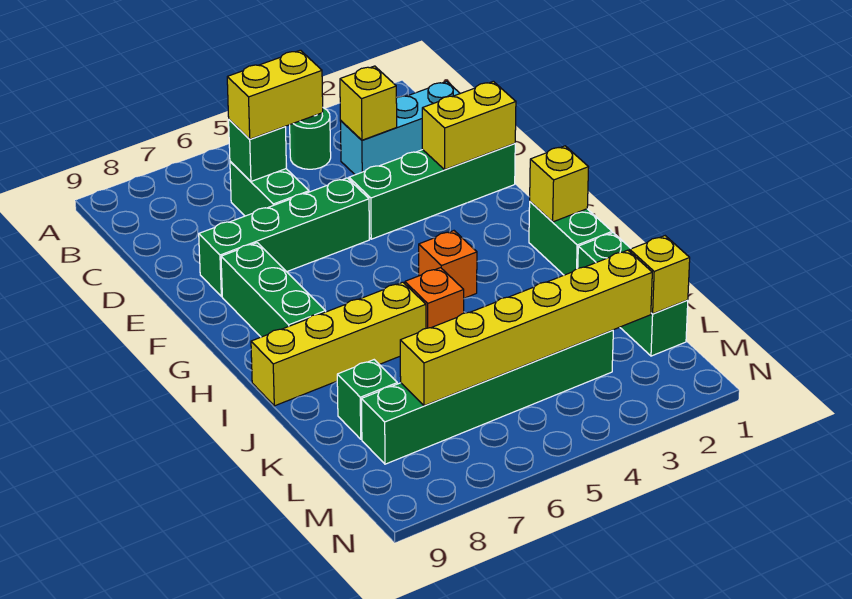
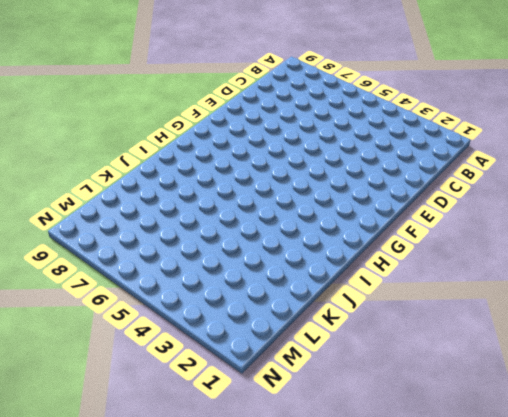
none -> green 1x1 round brick [290,108,331,169]
none -> cyan 1x3 brick [341,81,460,175]
none -> green 1x2 brick [230,161,309,216]

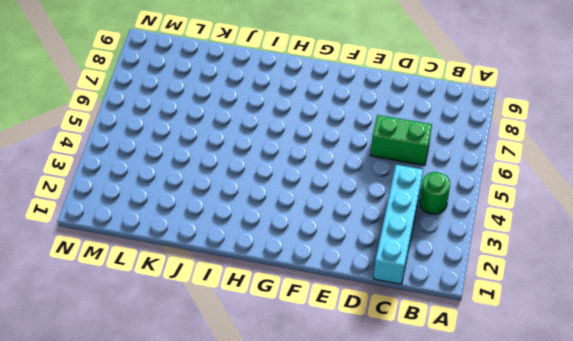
cyan 1x4 brick [374,165,423,284] -> cyan 1x3 brick [341,81,460,175]
none -> green 1x4 brick [349,144,515,239]
none -> green 1x4 brick [199,178,369,297]
none -> green 1x3 brick [221,243,326,337]

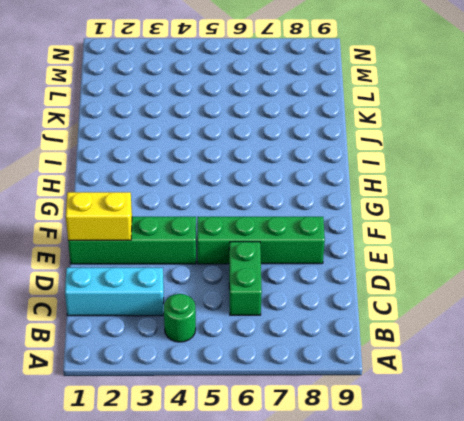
none -> green 1x3 brick [221,243,326,337]
none -> green 1x2 brick [529,202,612,275]
none -> orange 1x1 brick [419,231,477,298]

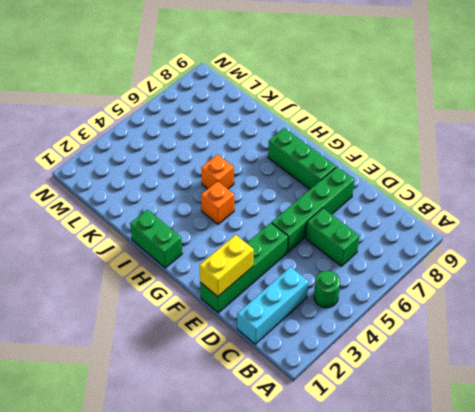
none -> yellow 1x4 brick [251,282,426,406]
none -> green 1x3 brick [578,233,688,356]
none -> green 1x1 brick [337,360,397,439]

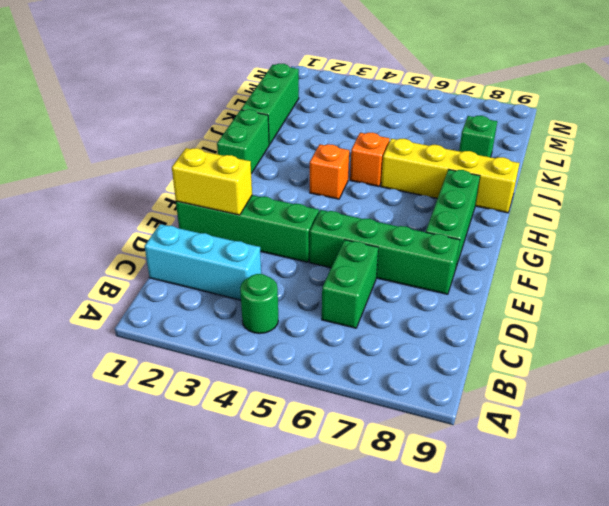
none -> green 1x6 brick [361,330,613,464]
none -> yellow 1x1 brick [340,66,397,140]
none -> green 1x1 brick [229,120,286,181]

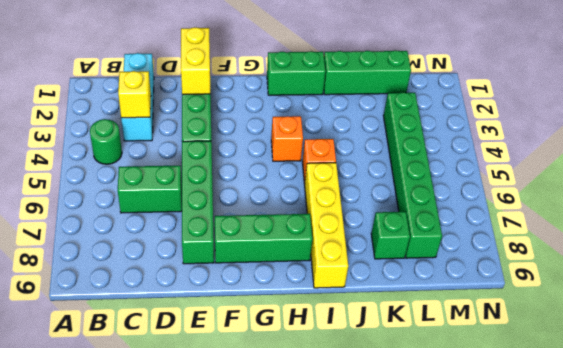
none -> green 1x1 brick [229,120,286,181]
none -> yellow 1x1 brick [530,146,589,222]
none -> yellow 1x1 brick [630,236,690,314]

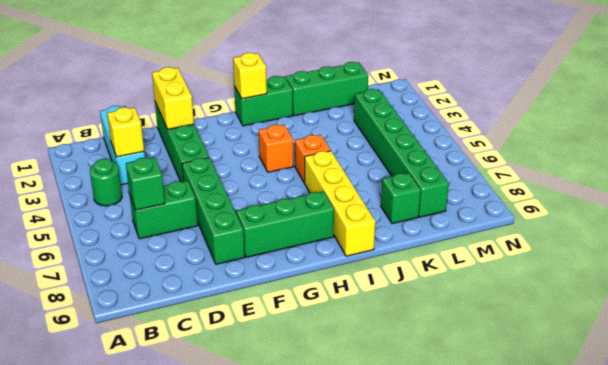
none -> yellow 1x1 brick [630,236,690,314]
none -> yellow 1x6 brick [400,250,652,406]
none -> yellow 1x2 brick [227,50,323,139]

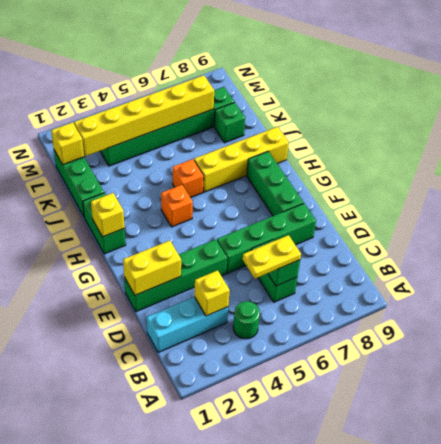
yellow 1x2 plate [243,235,301,279] -> yellow 1x2 brick [227,50,323,139]

